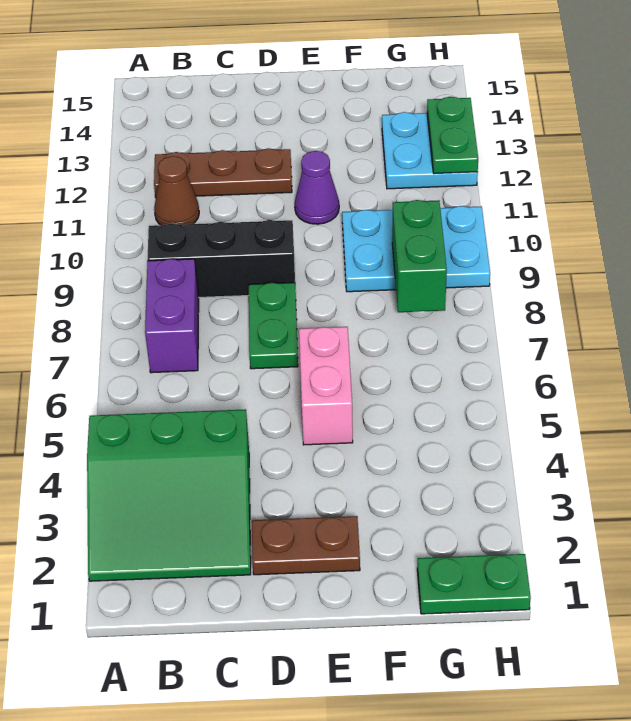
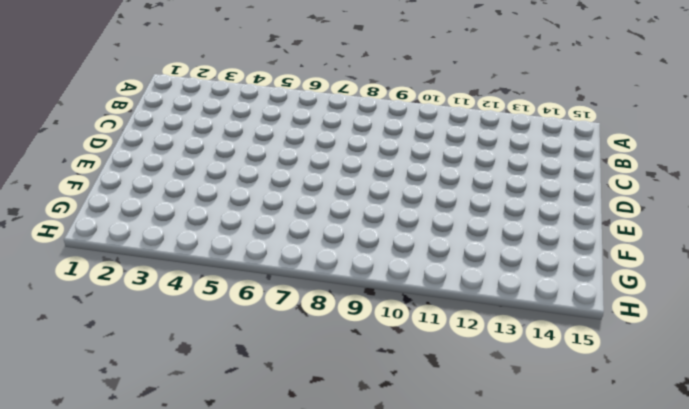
none -> green 3x3 slope [87,409,251,581]
none -> purple 1x2 brick [145,259,199,373]
none -> black 1x3 brick [148,220,295,298]

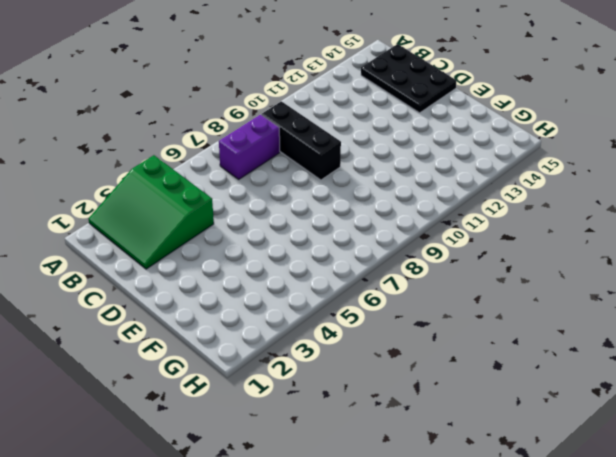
black 2x3 plate [361,44,456,113] -> none
none -> brown 1x1 cone [154,156,199,225]
none -> brown 1x3 plate [154,148,292,197]
none -> brown 1x2 plate [252,516,360,575]

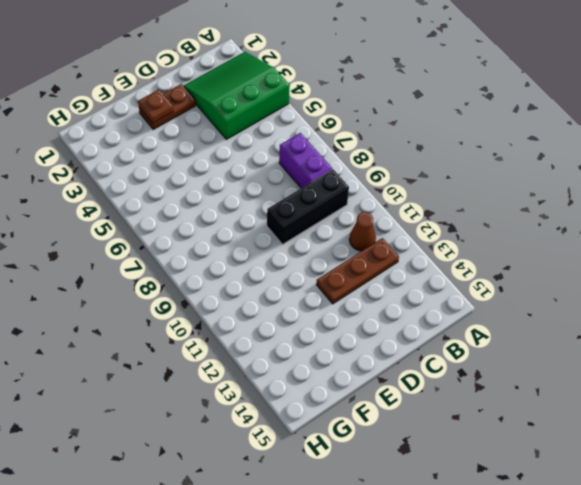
brown 1x1 plate [138,90,173,123] -> none
none -> green 1x2 plate [249,282,298,369]
none -> pink 1x2 brick [299,327,353,445]
none -> purple 1x1 cone [295,151,339,224]

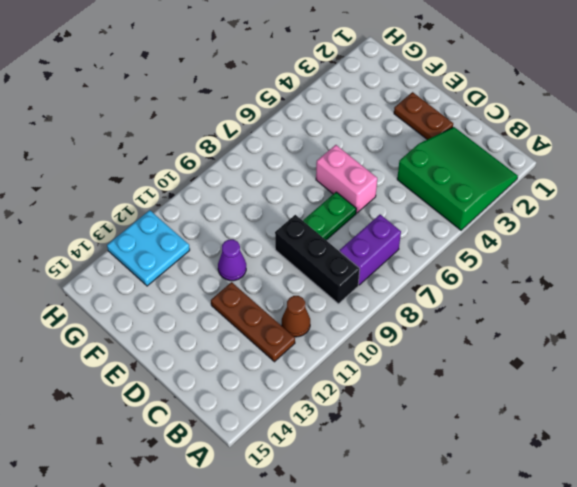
pink 1x2 brick [316,145,377,213] -> pink 1x2 brick turned to [299,327,353,445]
none -> cyan 2x3 plate [342,206,490,292]
none -> green 1x2 plate [417,554,531,614]
none -> green 1x2 brick [392,200,447,312]

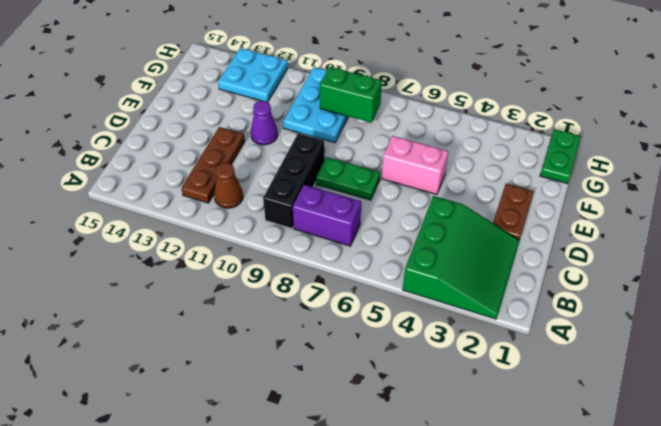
none -> green 1x2 plate [427,97,478,174]

